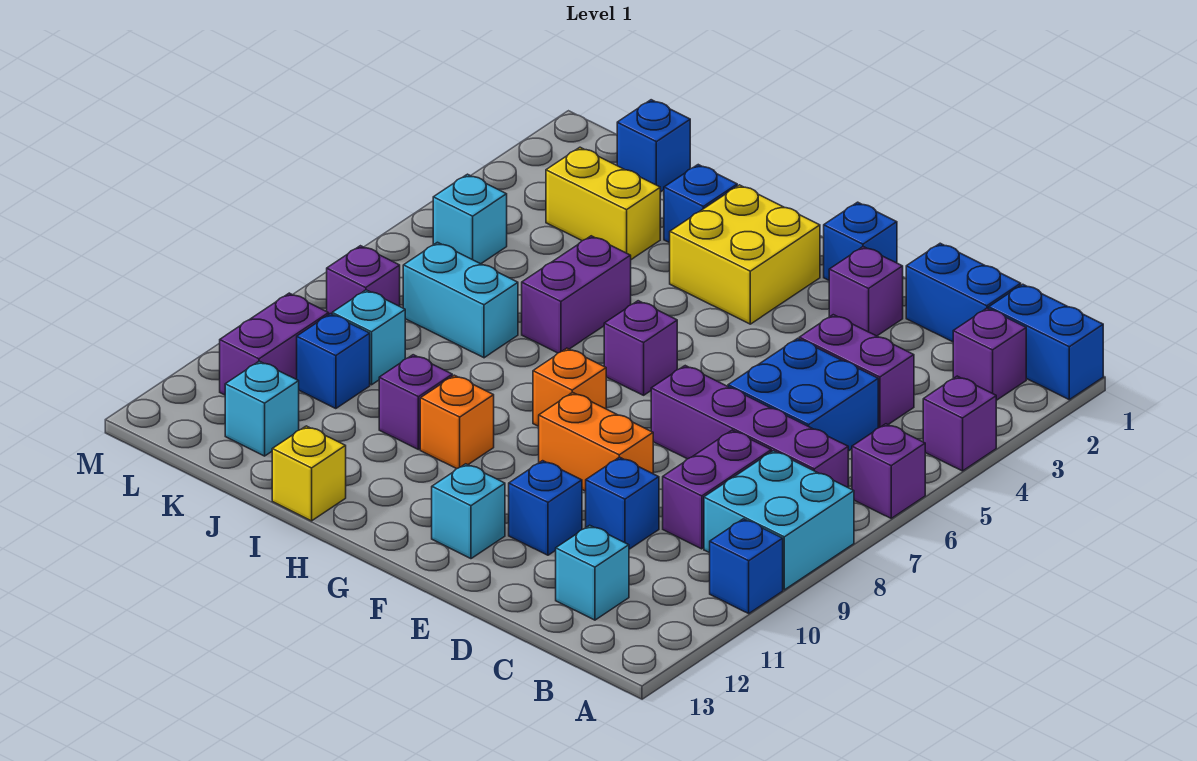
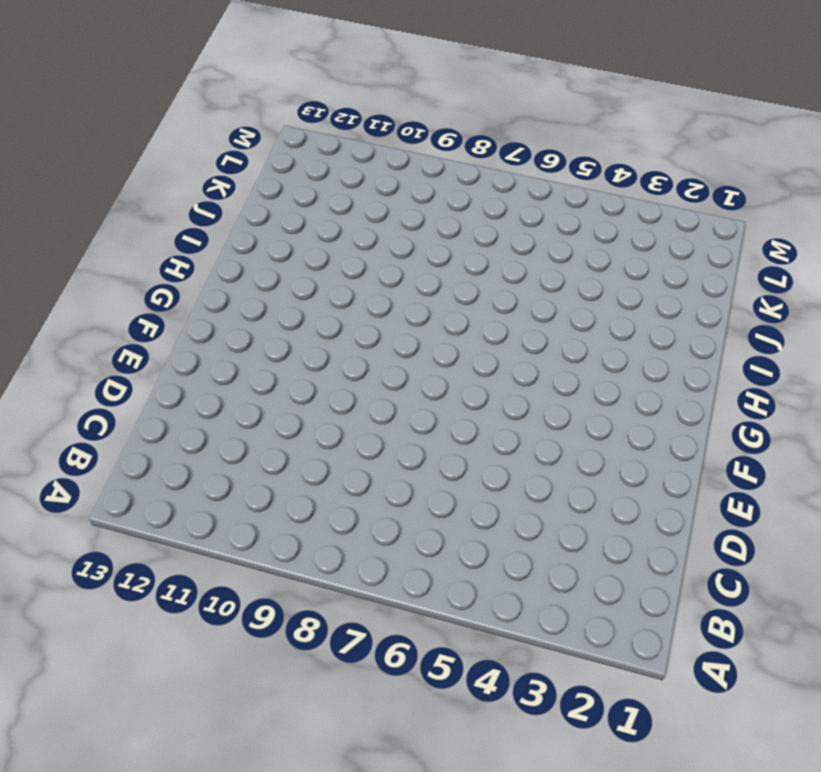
none -> blue 1x2 brick [989,284,1103,400]
none -> purple 1x1 brick [923,376,996,471]
none -> purple 1x1 brick [852,424,925,518]
none -> cyan 2x2 brick [704,451,854,590]

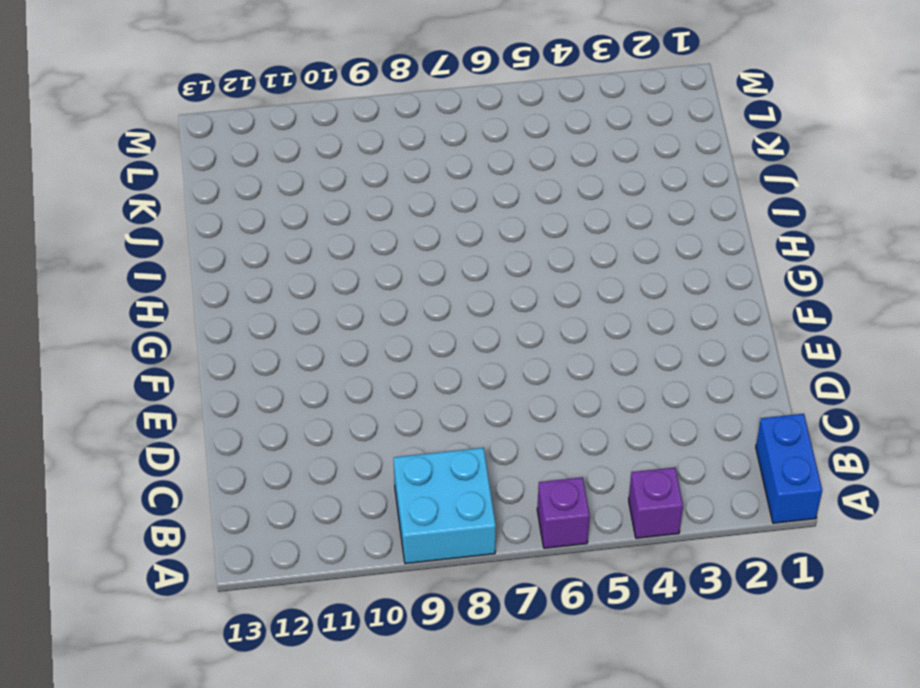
none -> blue 1x1 brick [710,519,783,613]
none -> purple 1x1 brick [953,308,1026,400]
none -> purple 1x4 brick [651,366,848,487]
none -> blue 1x2 brick [906,243,1021,342]

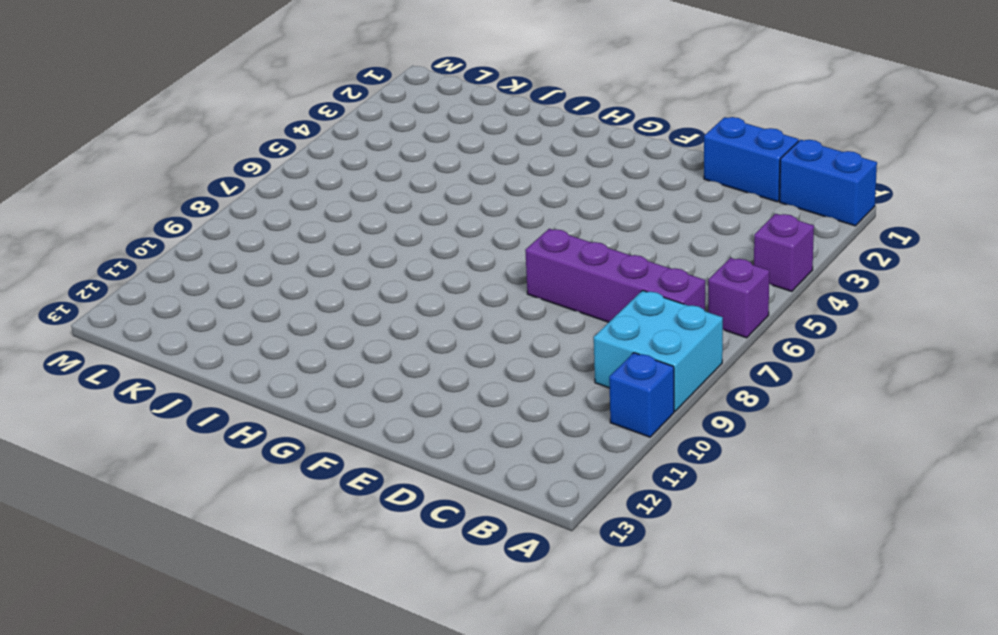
none -> purple 1x1 brick [953,308,1026,400]
none -> purple 1x2 brick [799,315,914,428]
none -> blue 2x2 brick [728,338,878,451]
none -> purple 1x2 brick [663,430,771,549]

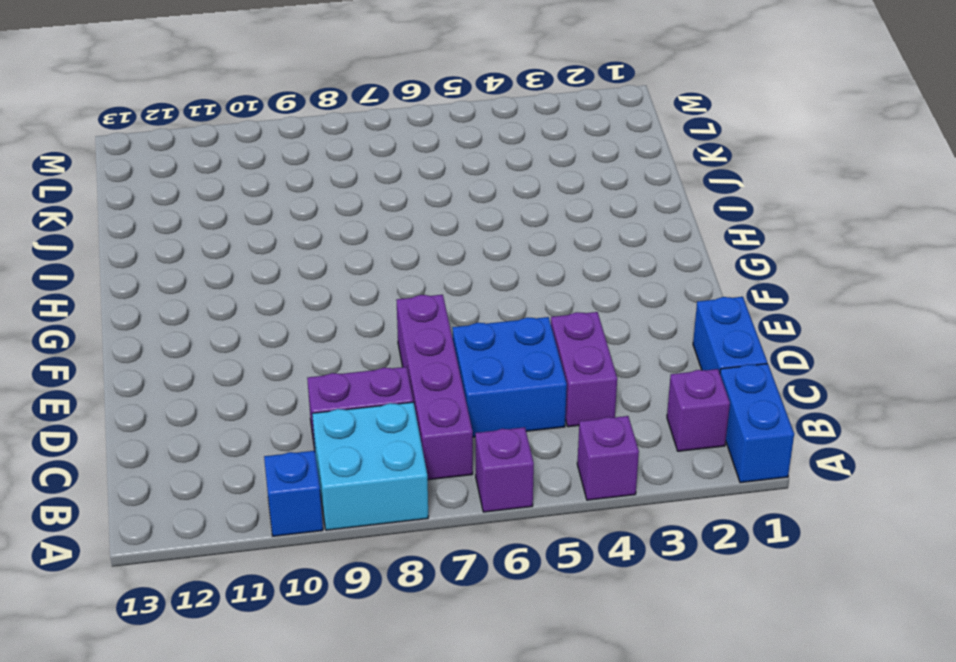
none -> cyan 1x1 brick [556,525,629,620]
none -> blue 1x1 brick [586,457,659,549]
none -> purple 1x1 brick [829,247,903,336]
none -> orange 1x2 brick [539,392,653,491]

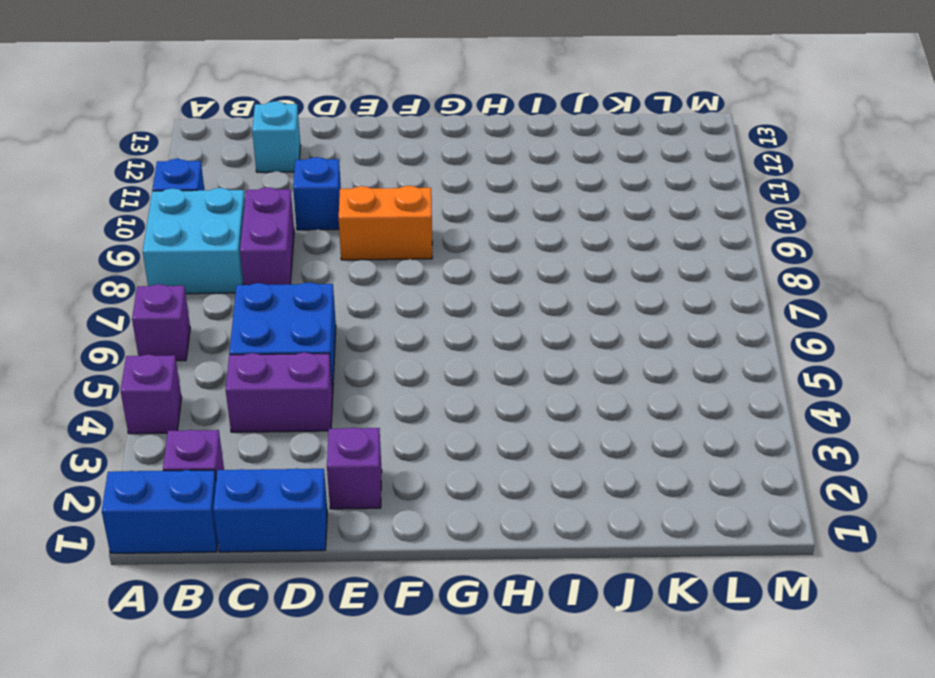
none -> purple 1x4 brick [651,366,848,487]
none -> blue 1x1 brick [509,461,582,555]
none -> blue 1x1 brick [824,202,897,280]
none -> cyan 1x1 brick [432,464,505,559]

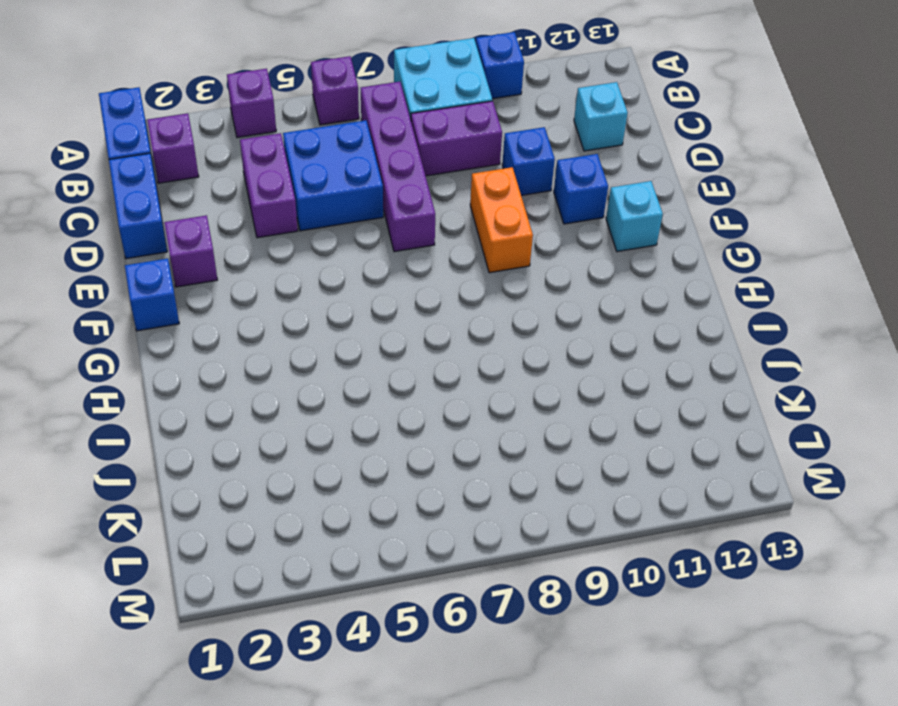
none -> yellow 2x2 brick [670,185,820,324]
none -> purple 1x1 brick [604,301,677,395]
none -> orange 1x1 brick [533,348,606,426]
none -> orange 1x1 brick [420,375,494,469]

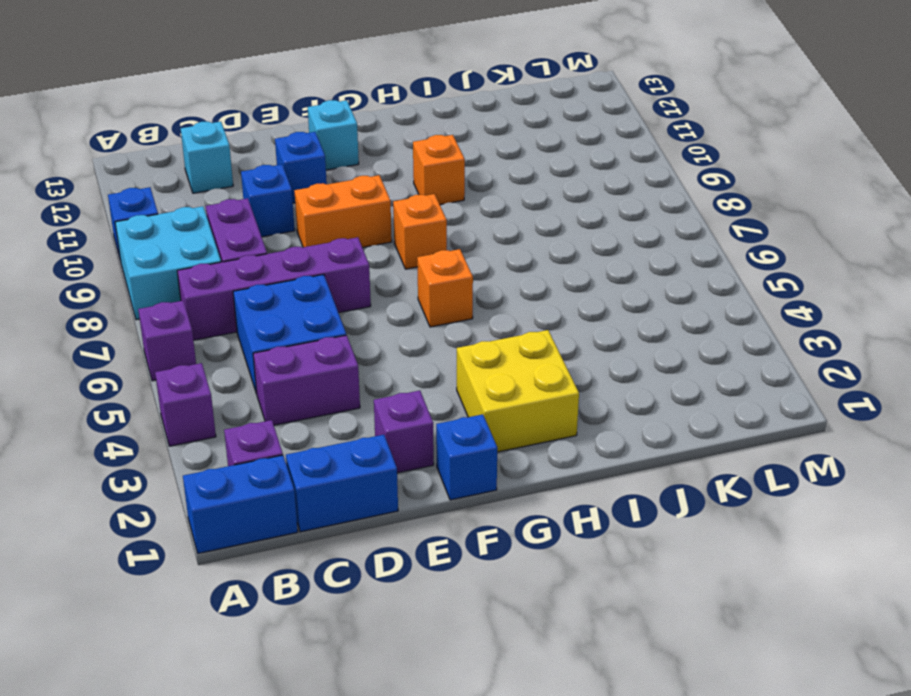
orange 1x1 brick [417,249,473,327] -> purple 1x1 brick [604,301,677,395]
none -> blue 1x1 brick [664,165,737,243]
none -> purple 1x2 brick [522,236,631,353]
none -> purple 1x1 brick [379,355,452,450]
none -> yellow 1x1 brick [272,426,346,521]

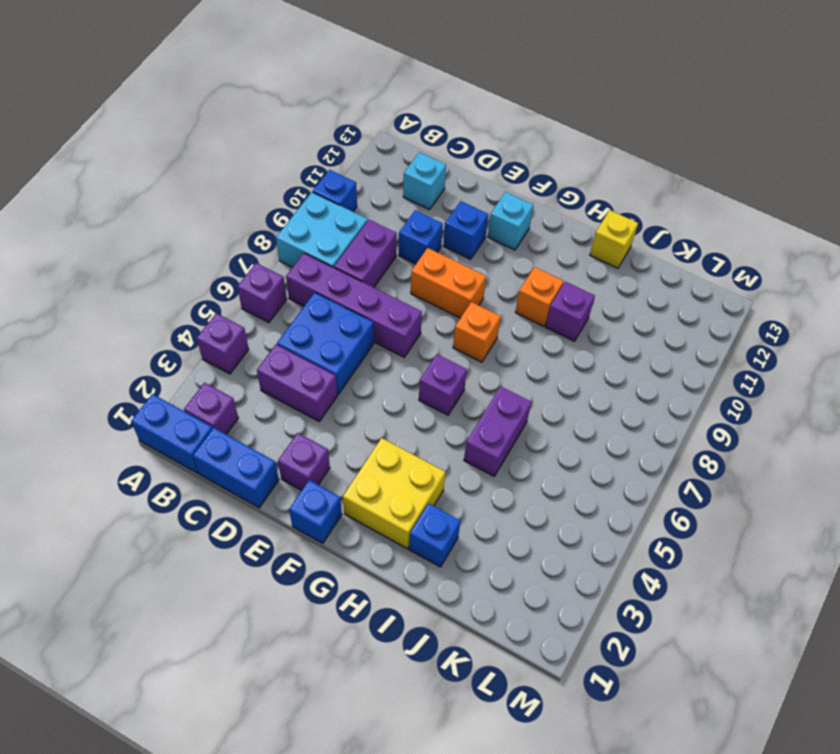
none -> yellow 1x2 brick [546,147,660,260]
none -> cyan 1x2 brick [403,242,518,358]
none -> blue 1x1 brick [617,100,690,192]
none -> cyan 1x1 brick [332,290,405,385]

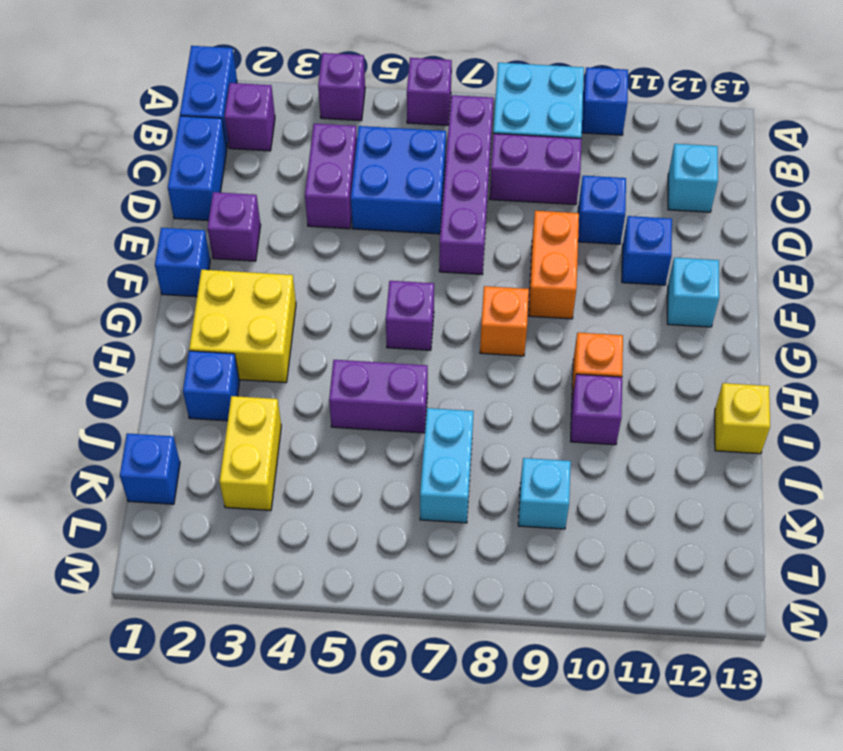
none -> blue 1x1 brick [297,314,370,409]
none -> cyan 1x1 brick [225,361,299,456]
none -> cyan 1x1 brick [433,174,507,264]
none -> purple 1x1 brick [327,246,400,314]

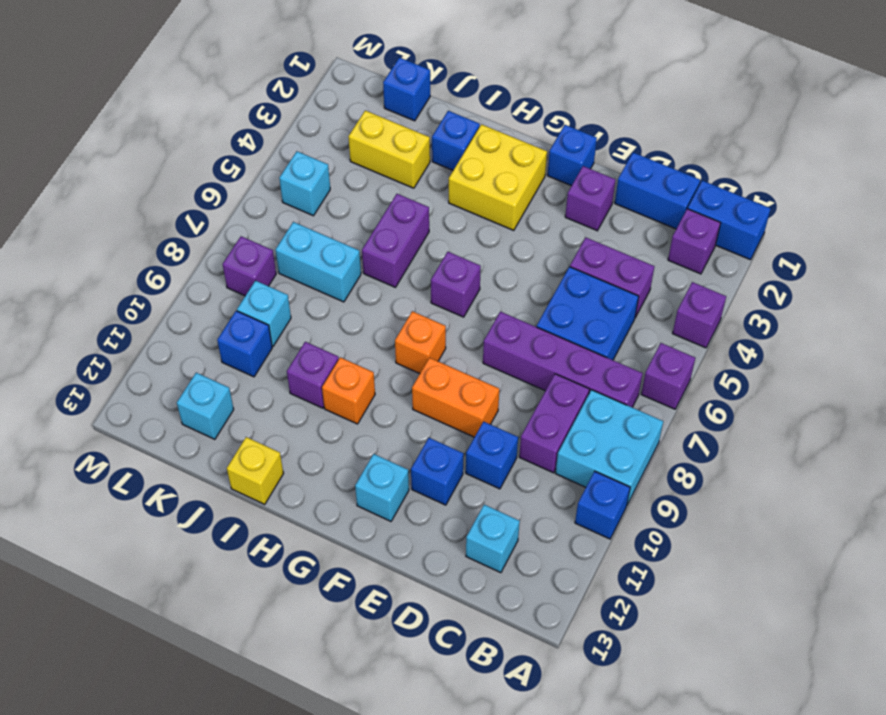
none -> purple 1x2 brick [220,293,329,395]

